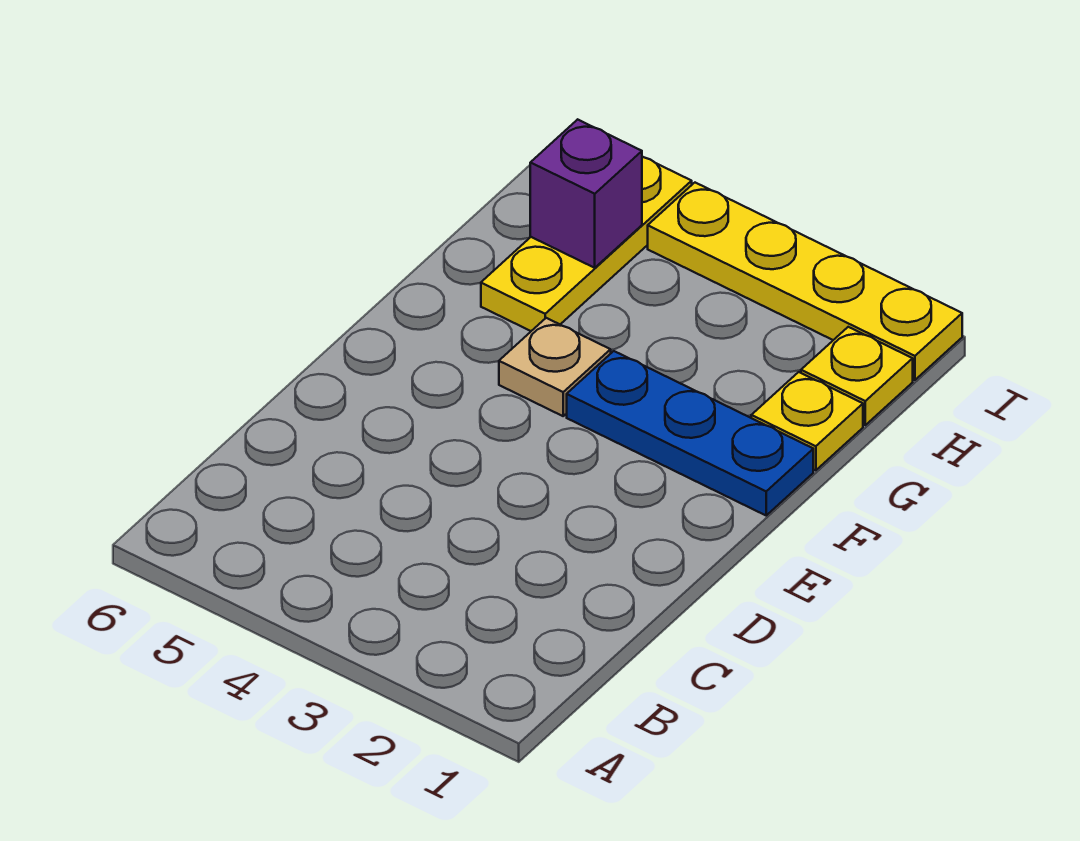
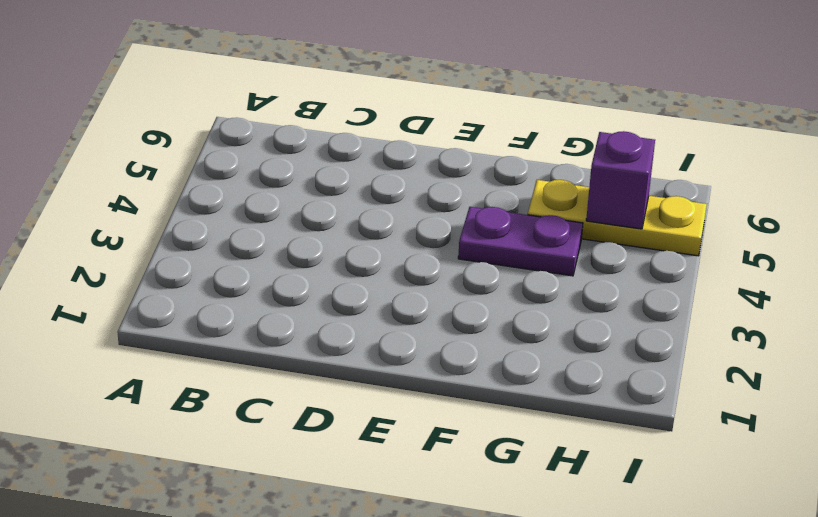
purple 1x2 plate [458,207,583,276] -> tan 1x1 plate [499,318,611,416]
none -> blue 1x3 plate [567,351,813,515]
none -> yellow 1x1 plate [751,372,863,470]

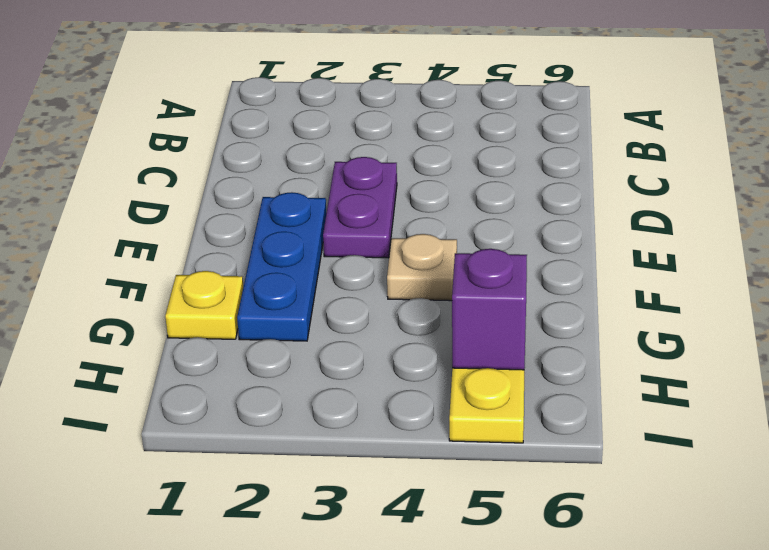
purple 1x2 plate [323,157,397,258] -> none
blue 1x3 plate [237,192,327,341] -> blue 1x3 plate turned to [567,351,813,515]
none -> yellow 1x1 plate [801,327,913,425]
none -> yellow 1x4 plate [648,183,962,380]

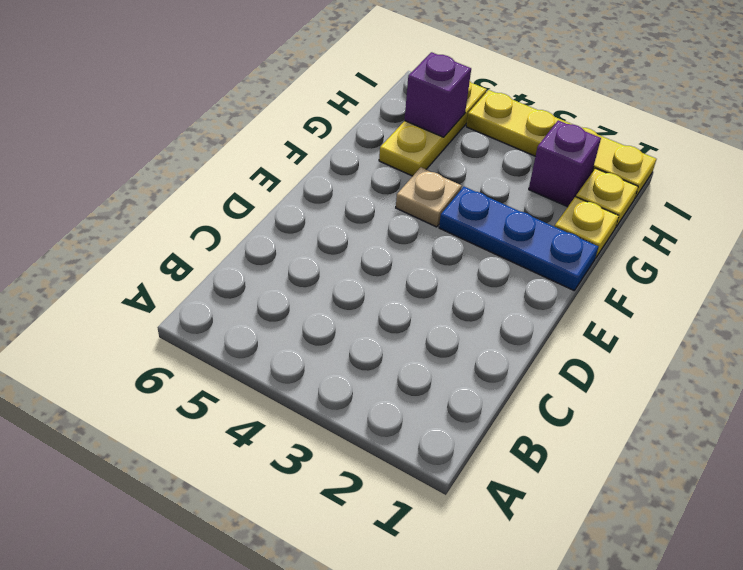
purple 1x1 brick [529,120,601,207] -> none

